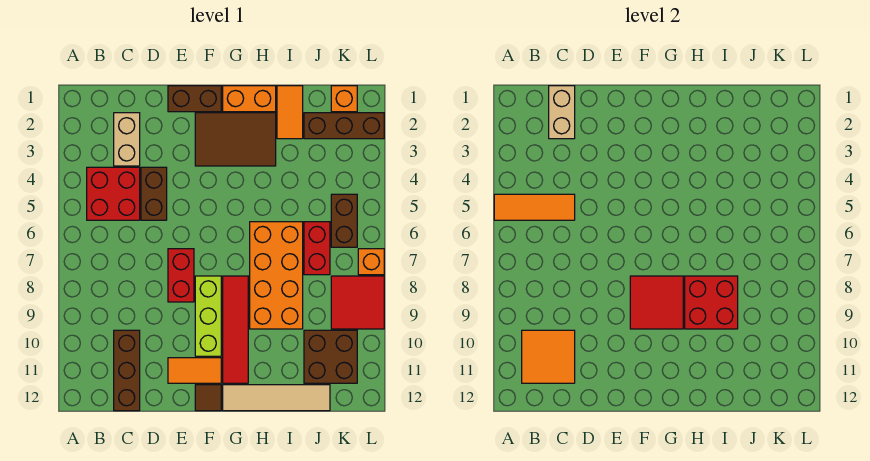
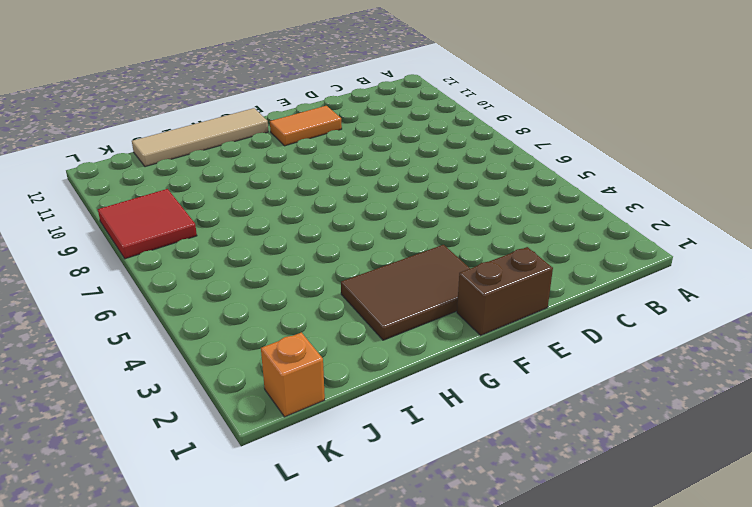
none -> red 2x2 brick [87,167,140,220]
none -> tan 1x2 brick [114,113,140,166]
none -> brown 1x3 brick [114,330,140,411]

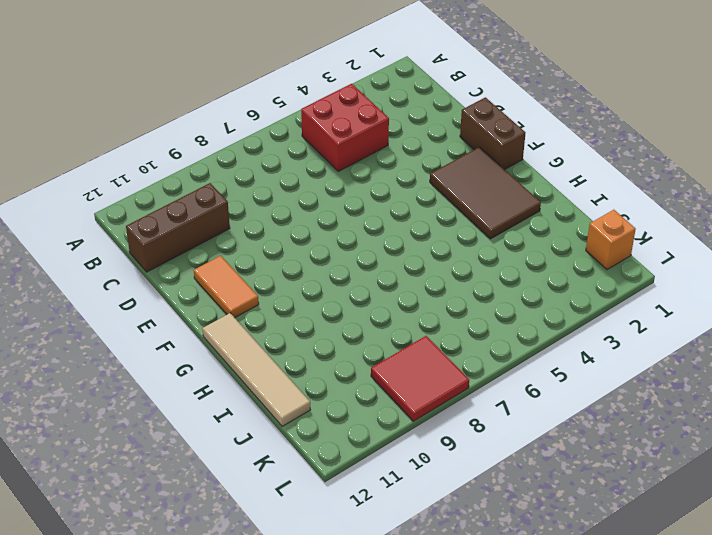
none -> tan 1x2 brick [114,113,140,166]
none -> brown 1x2 brick [141,167,167,220]
none -> red 1x2 brick [168,249,194,302]

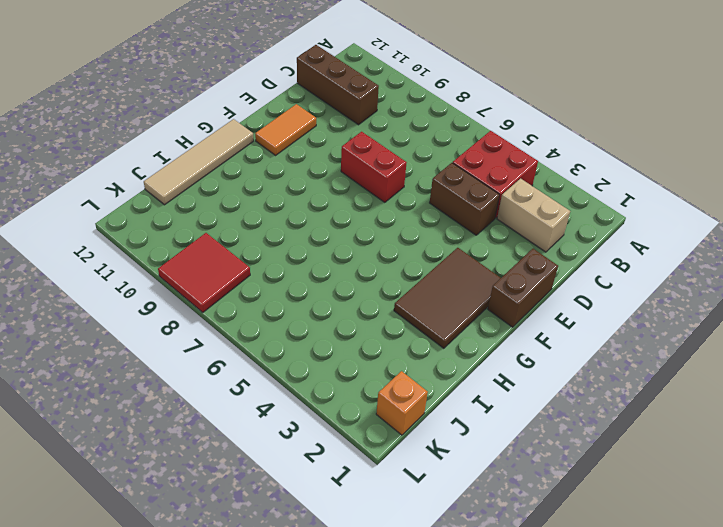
none -> lime 1x3 brick [195,276,221,356]
none -> brown 1x1 tile [195,385,221,411]
none -> orange 1x2 brick [223,86,276,112]

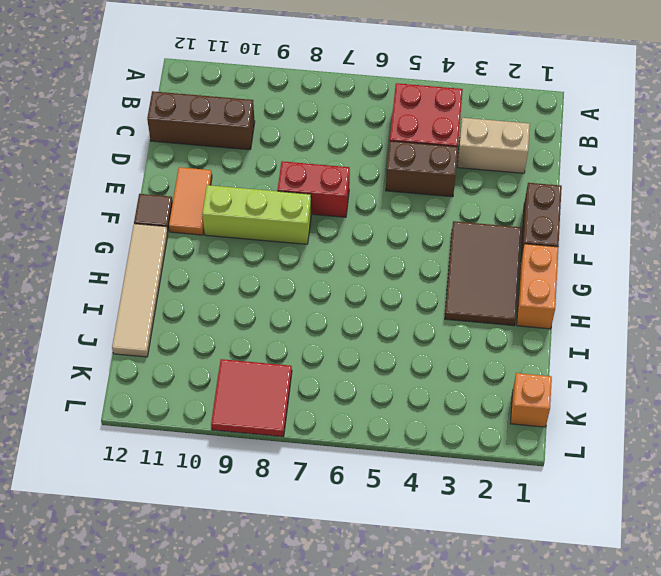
none -> red 1x4 tile [223,276,248,383]
none -> orange 2x4 brick [250,222,303,329]
none -> orange 1x2 tile [277,86,303,139]

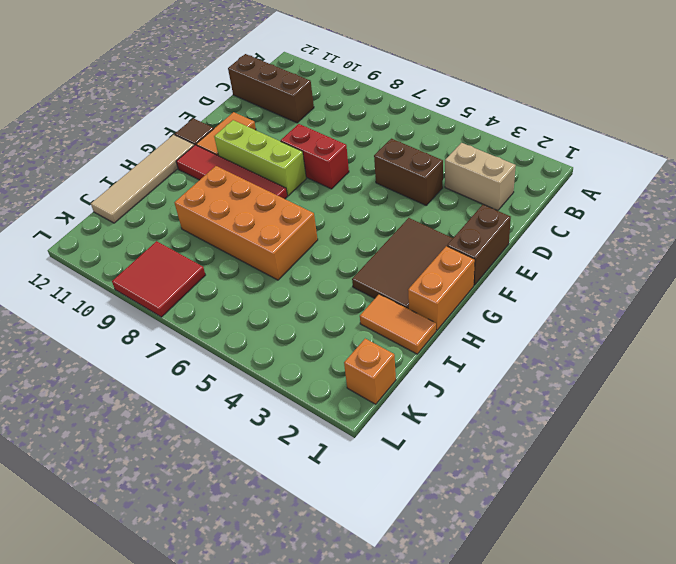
none -> red 2x2 brick [87,167,140,220]
none -> brown 1x3 brick [304,113,384,139]
none -> red 1x2 brick [304,222,330,275]

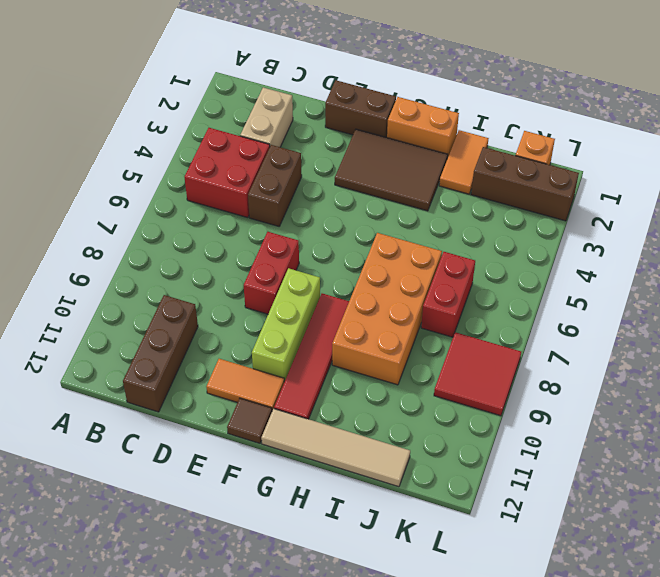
none -> brown 2x2 brick [304,330,357,383]
none -> brown 1x2 brick [331,194,357,247]
none -> orange 1x1 brick [358,249,384,275]

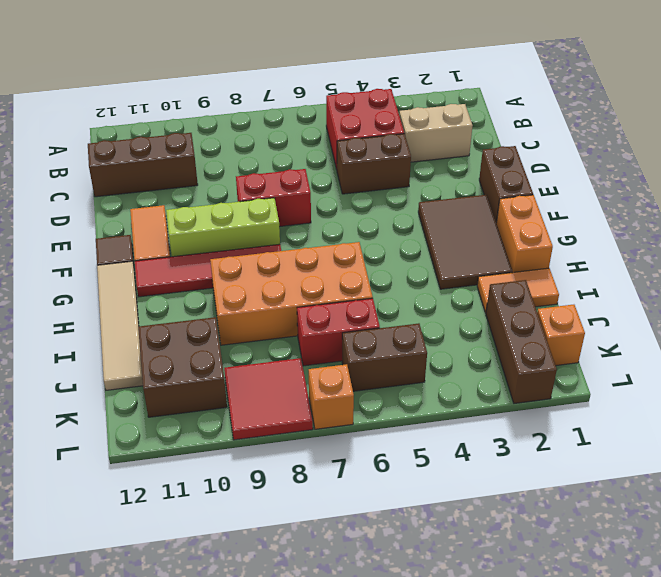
none -> orange 1x3 tile [494,194,575,220]
none -> orange 2x2 tile [522,330,575,383]
none -> tan 1x2 brick [549,86,575,139]

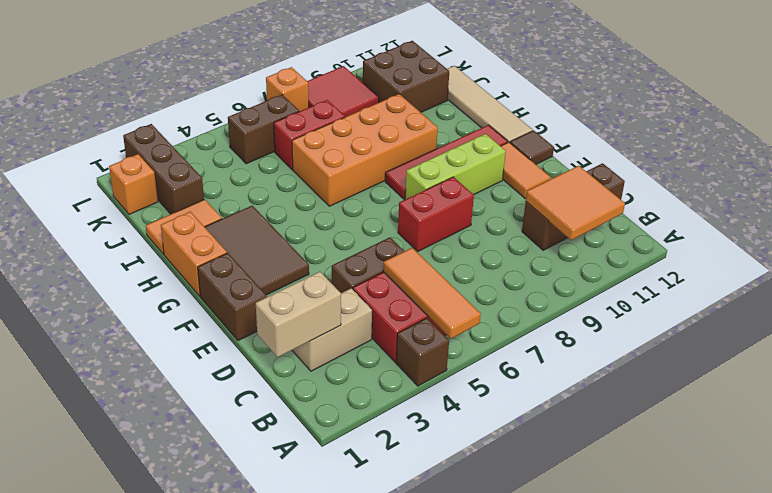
brown 1x1 brick [396,318,449,386] -> none
none -> red 2x2 tile [630,276,683,329]
none -> red 2x2 brick [685,276,738,329]

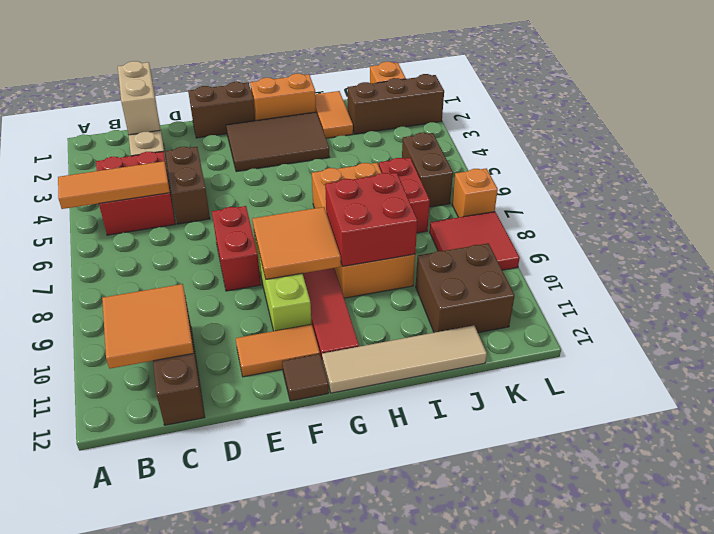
orange 2x2 tile [253,207,341,279] -> red 2x2 tile [630,276,683,329]

